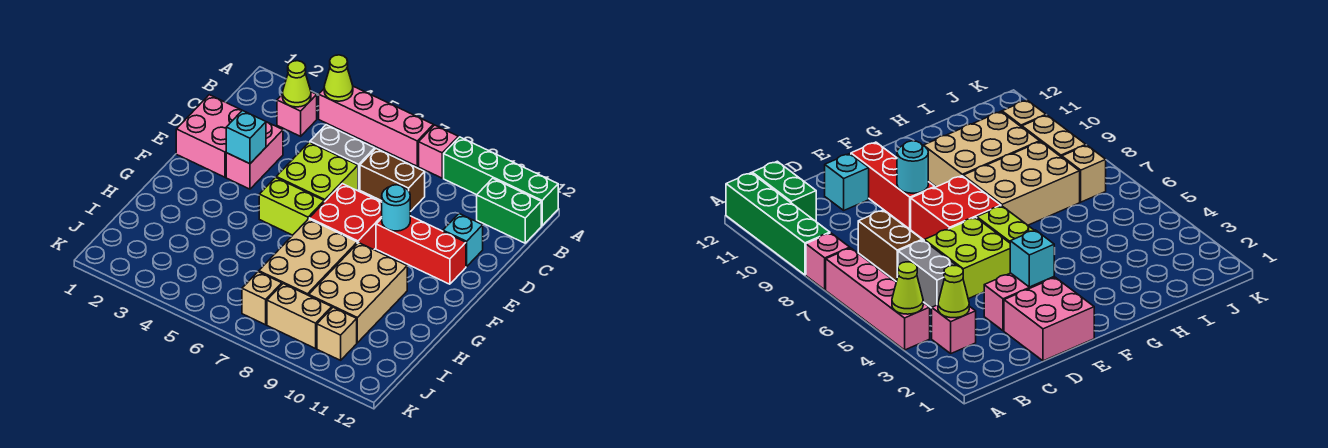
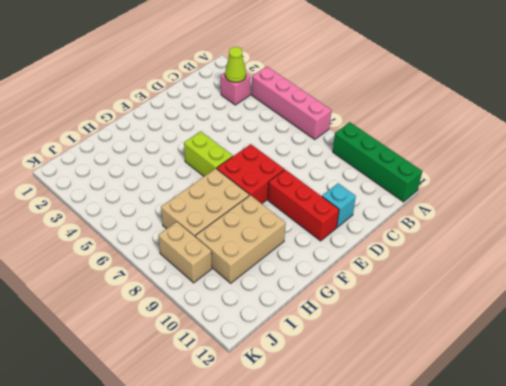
none -> pink 1x1 brick [419,125,458,178]
none -> green 1x2 brick [477,178,541,243]
none -> grey 1x2 brick [310,125,375,190]

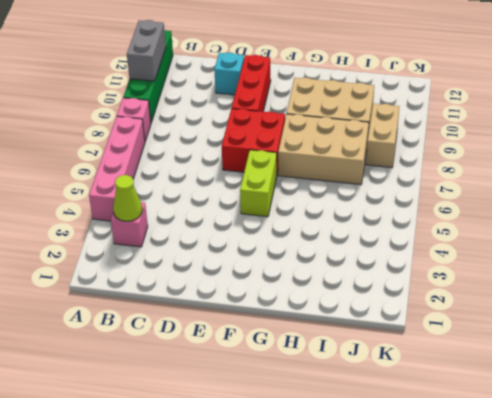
grey 1x2 brick [127,20,166,81] -> grey 1x2 brick moved to [310,125,375,190]
none -> green 1x2 brick [477,178,541,243]
none -> brown 1x2 brick [360,149,425,212]
none -> pink 2x2 brick [176,95,242,177]

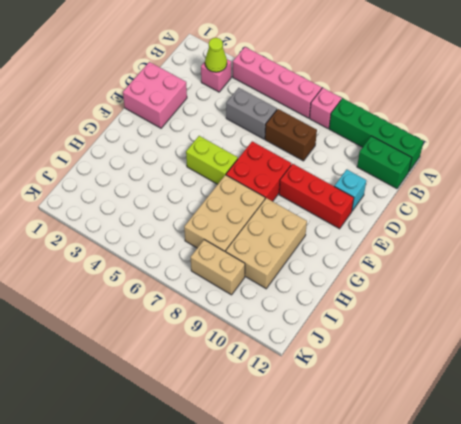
none -> pink 1x2 brick [226,122,283,189]
none -> lime 2x2 brick [276,142,358,202]
none -> tan 1x1 brick [242,272,282,325]

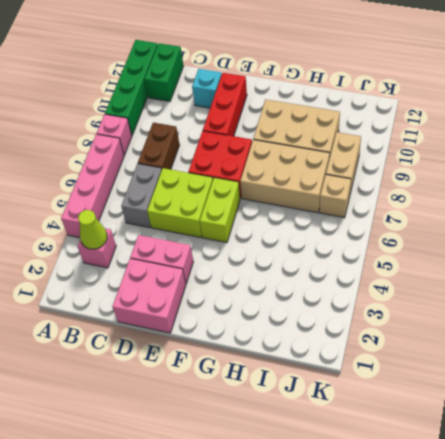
none -> tan 1x1 brick [317,307,357,360]
none -> lime 1x1 cone [324,55,353,101]
none -> cyan 1x1 brick [226,110,266,164]

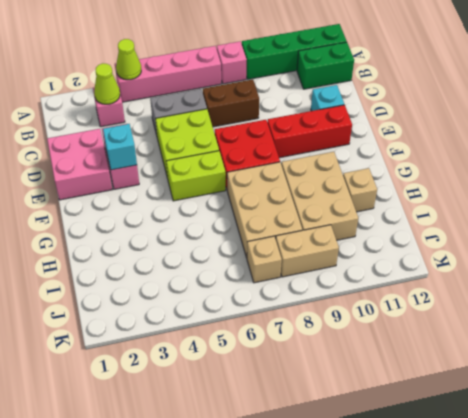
tan 1x1 brick [343,168,377,212] -> tan 1x1 brick moved to [317,307,357,360]
none -> cyan 1x1 round brick [382,185,410,231]

